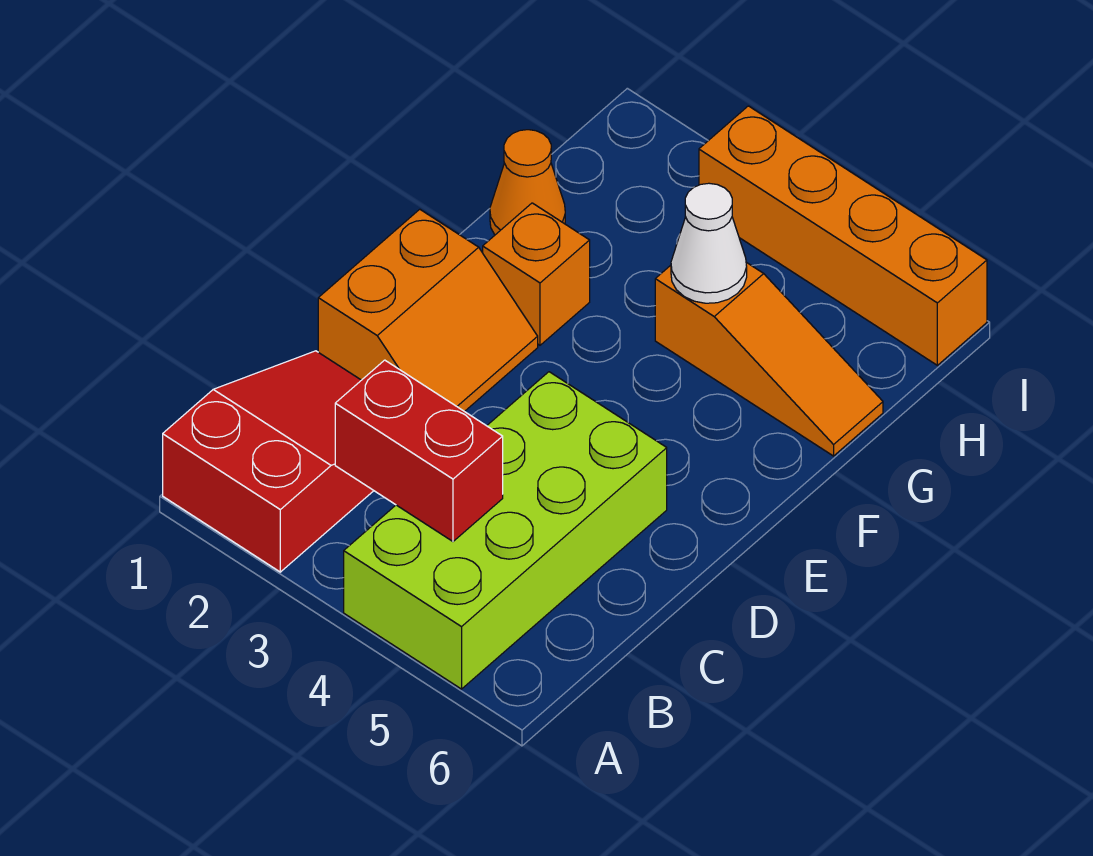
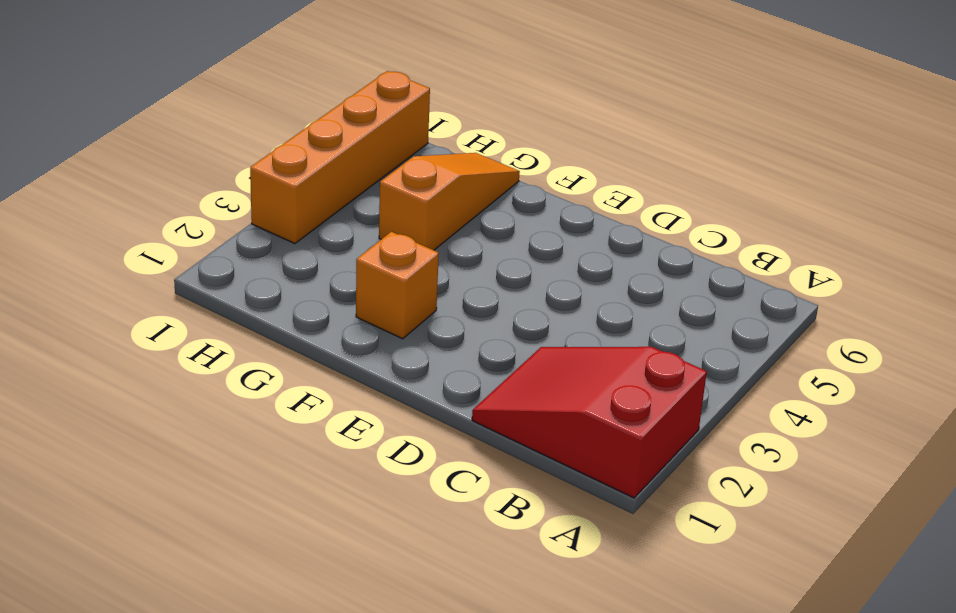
none -> lime 2x4 brick [344,372,667,689]
none -> orange 2x2 slope [318,209,538,412]

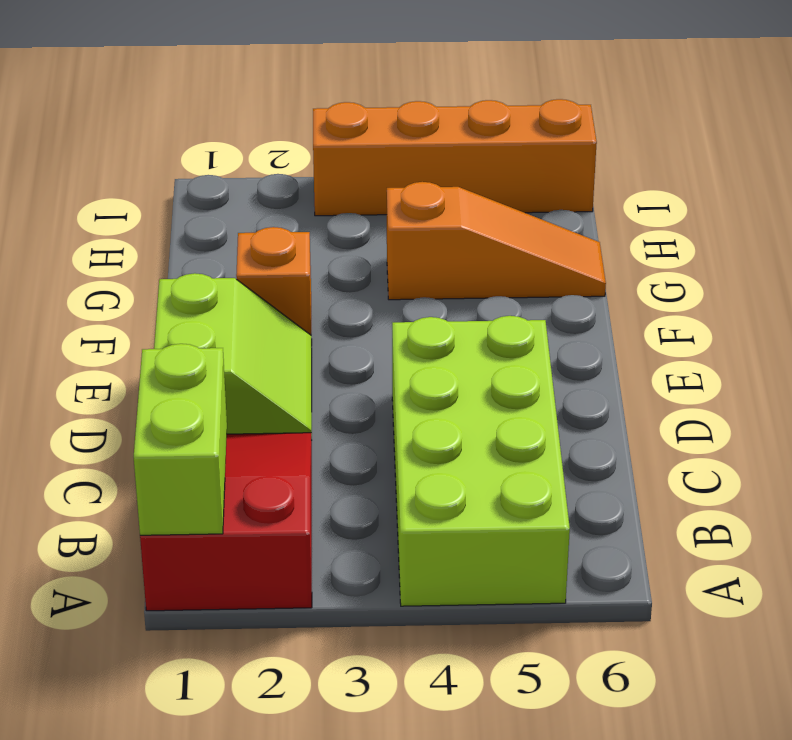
lime 1x2 brick [134,344,227,535] -> none
lime 2x2 slope [154,273,312,440] -> orange 2x2 slope [318,209,538,412]
none -> orange 1x1 cone [490,130,565,235]
none -> red 1x2 brick [335,360,503,541]

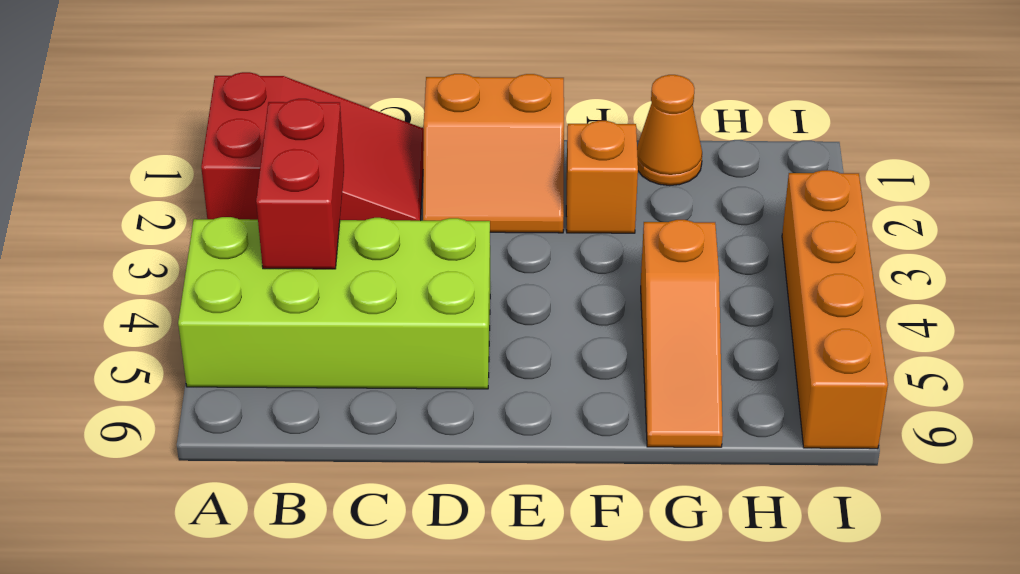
none -> white 1x1 cone [671,183,747,303]

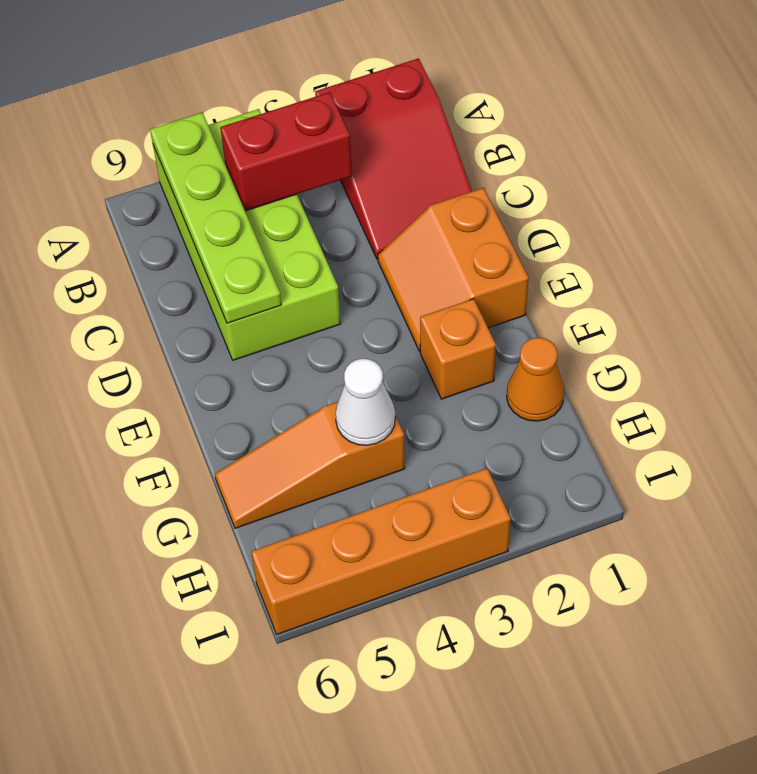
lime 1x4 plate [150,113,281,323] -> none

